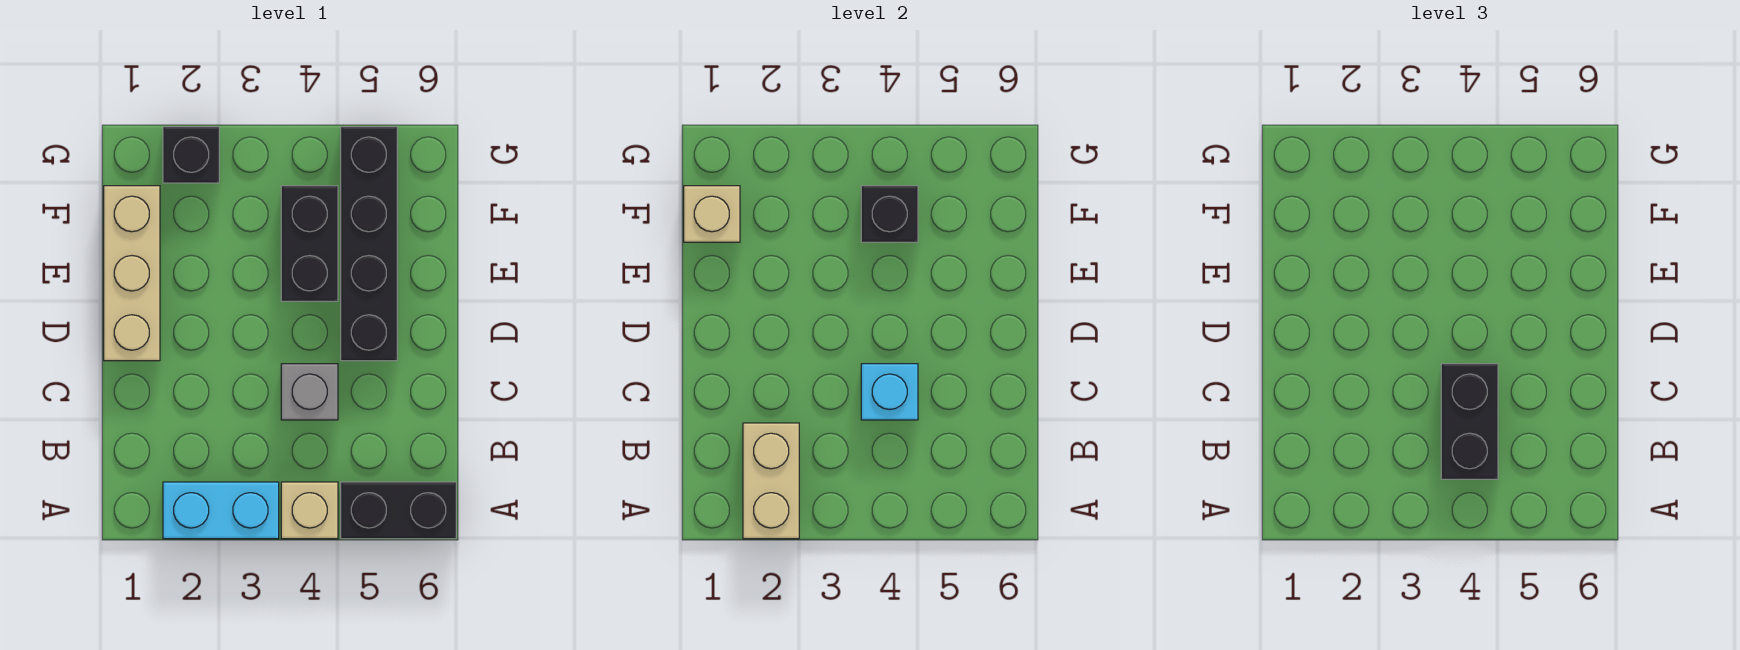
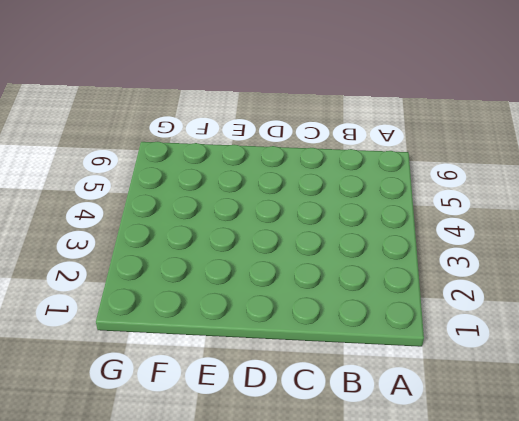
none -> cyan 1x2 brick [163,482,279,539]
none -> tan 1x1 brick [281,482,338,539]
none -> black 1x2 brick [341,482,456,539]

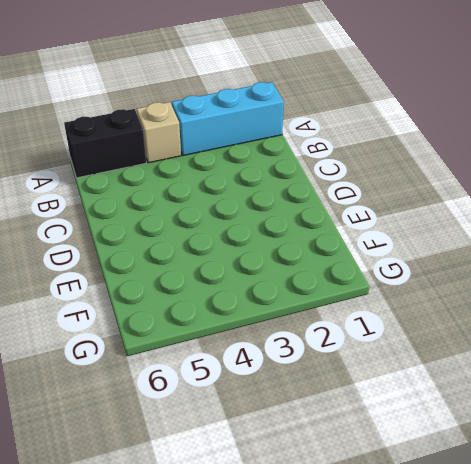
cyan 1x3 brick [172,82,284,156] -> cyan 1x2 brick [163,482,279,539]
none -> grey 1x1 brick [281,364,338,420]
none -> tan 1x3 brick [104,186,160,361]
none -> black 1x4 brick [341,127,397,361]

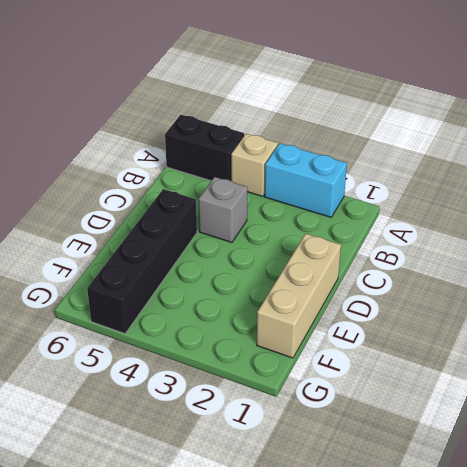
none -> black 1x2 brick [281,186,338,301]
none -> black 1x1 brick [163,127,219,183]
none -> tan 1x2 brick [743,423,799,539]

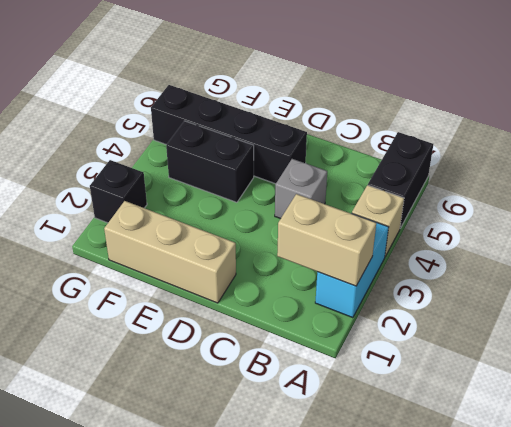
none -> cyan 1x1 brick [861,364,918,420]
none -> tan 1x1 brick [684,186,740,242]
none -> black 1x1 brick [861,186,918,242]

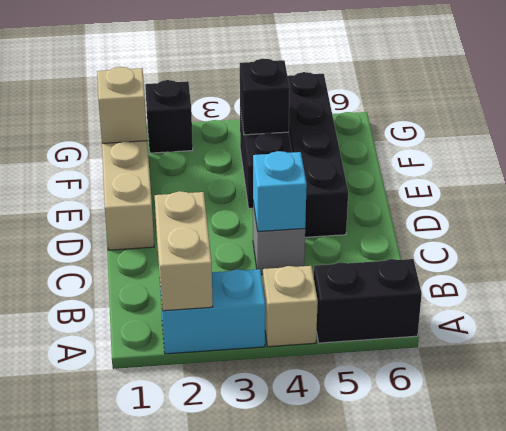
none -> black 1x2 brick [1441,364,1498,479]

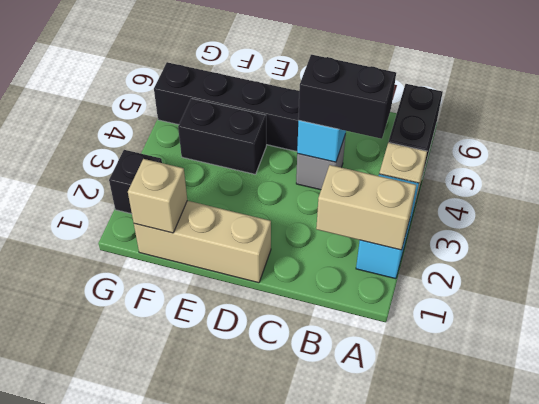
none -> black 1x1 brick [861,186,918,242]

